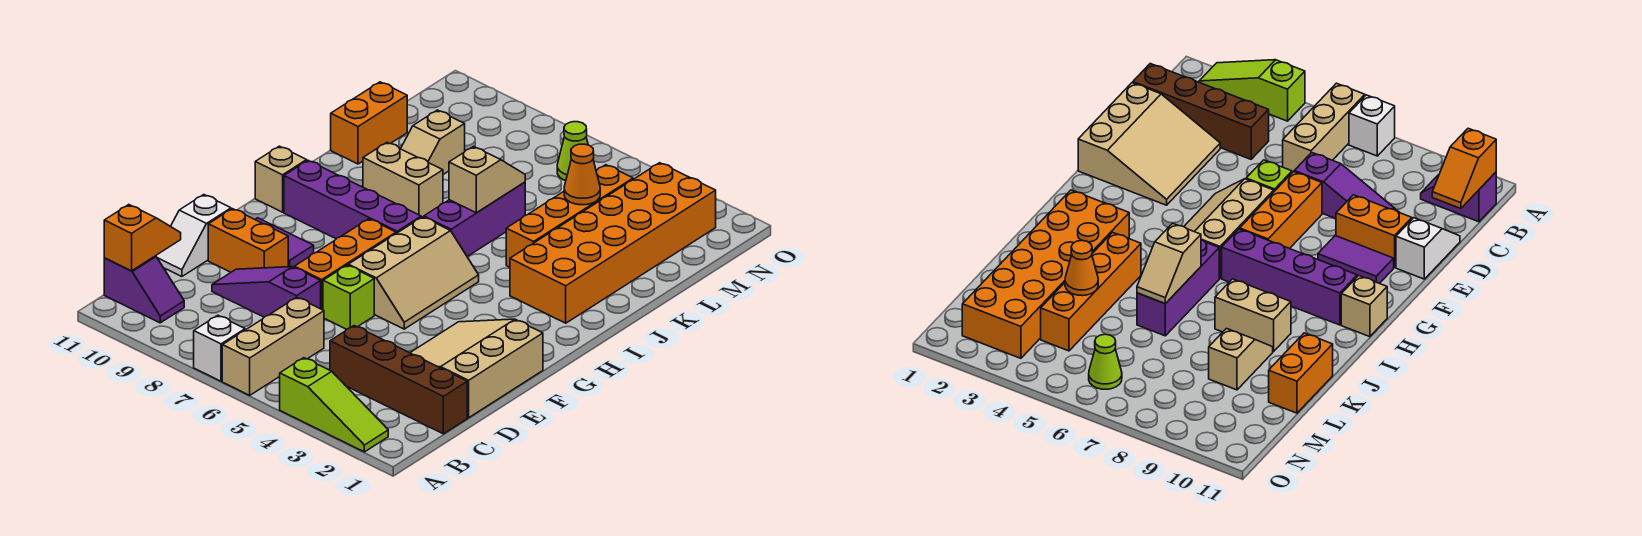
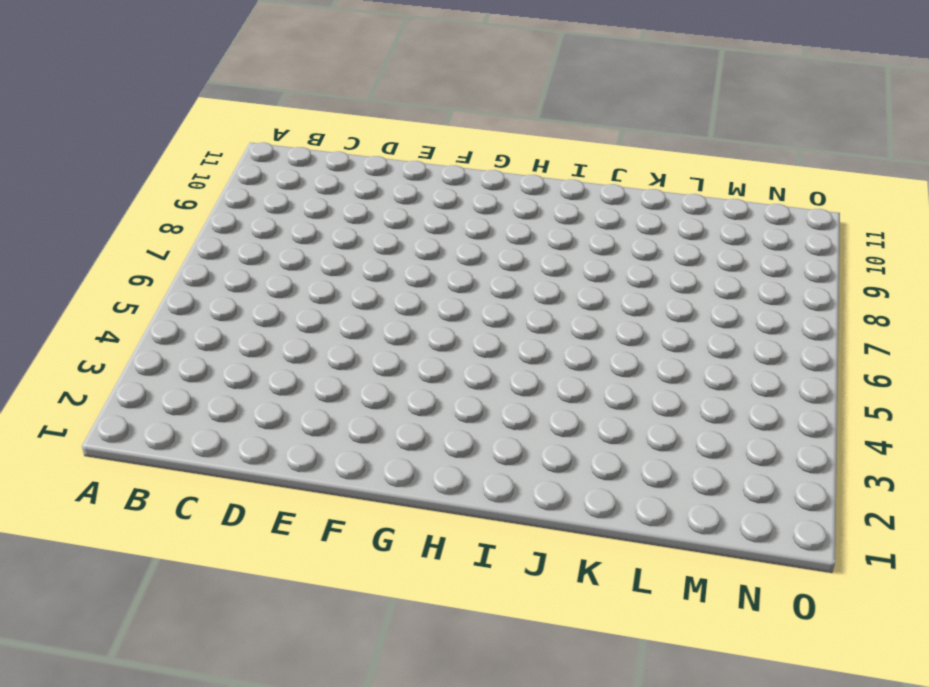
none -> lime 1x3 slope [280,358,388,452]
none -> tan 1x3 brick [222,297,324,395]
none -> white 1x1 brick [194,315,245,381]

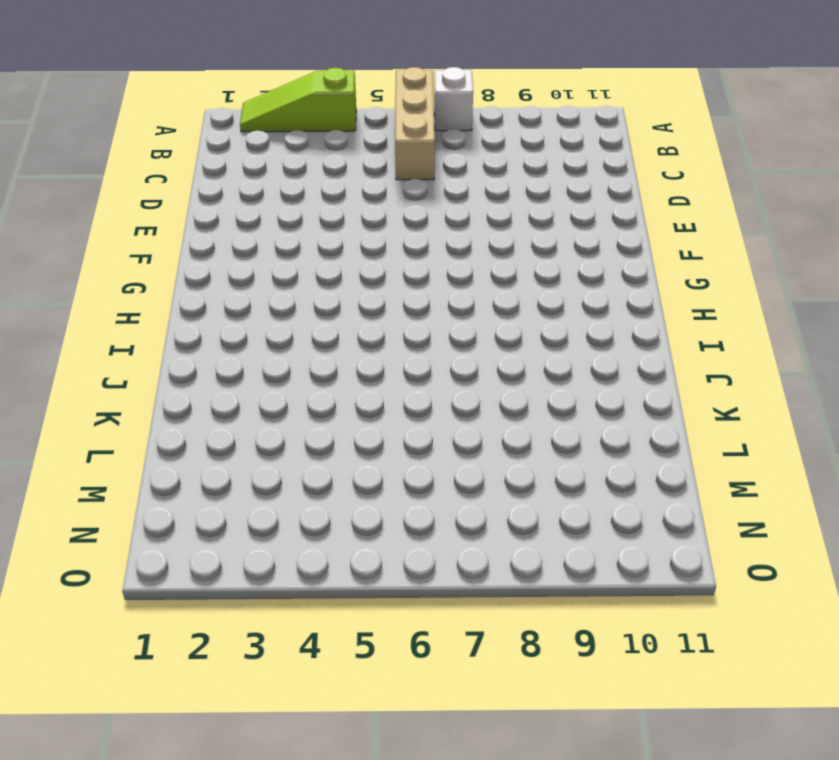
none -> purple 1x2 slope [104,256,184,323]
none -> brown 1x4 brick [330,326,467,434]
none -> tan 3x3 slope [410,319,543,418]

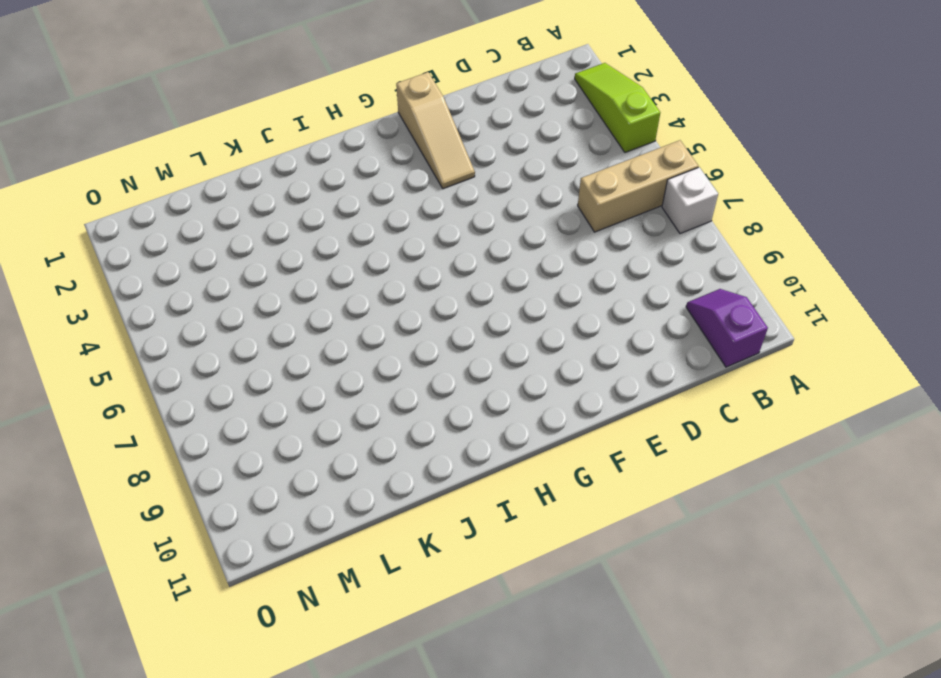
tan 1x3 slope [396,72,475,189] -> tan 3x3 slope [410,319,543,418]
none -> brown 1x4 brick [330,326,467,434]
none -> purple 1x3 slope [212,267,321,317]
none -> white 1x2 slope [156,195,231,277]

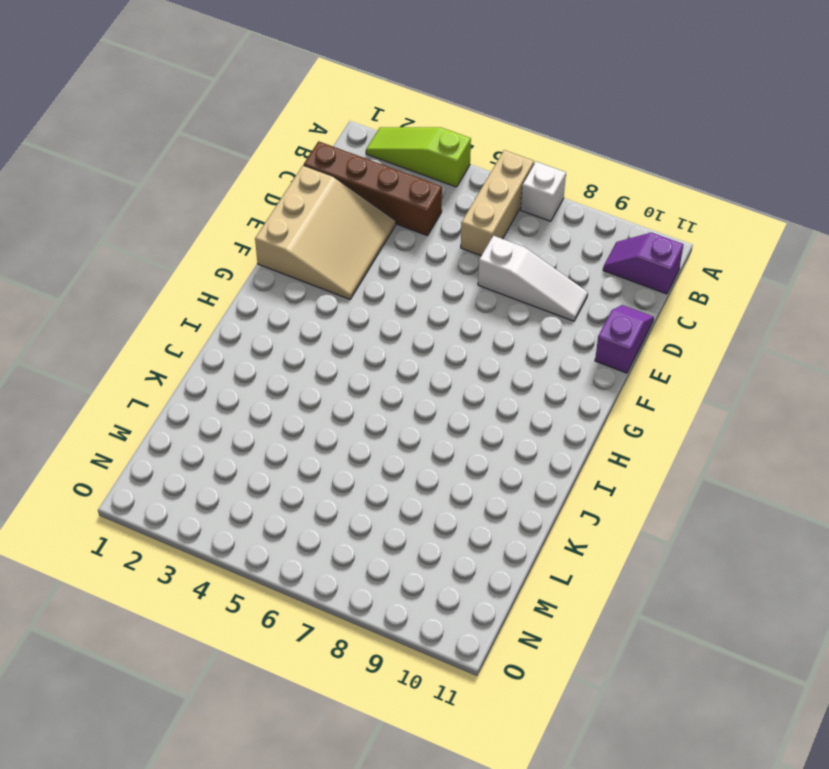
white 1x3 slope [478,236,588,321] -> purple 1x3 slope [212,267,321,317]
purple 1x2 slope [595,305,654,373] -> white 1x2 slope [156,195,231,277]
none -> lime 1x1 brick [323,265,374,329]
none -> orange 1x3 brick [294,219,396,310]
none -> orange 1x2 brick [208,209,288,272]

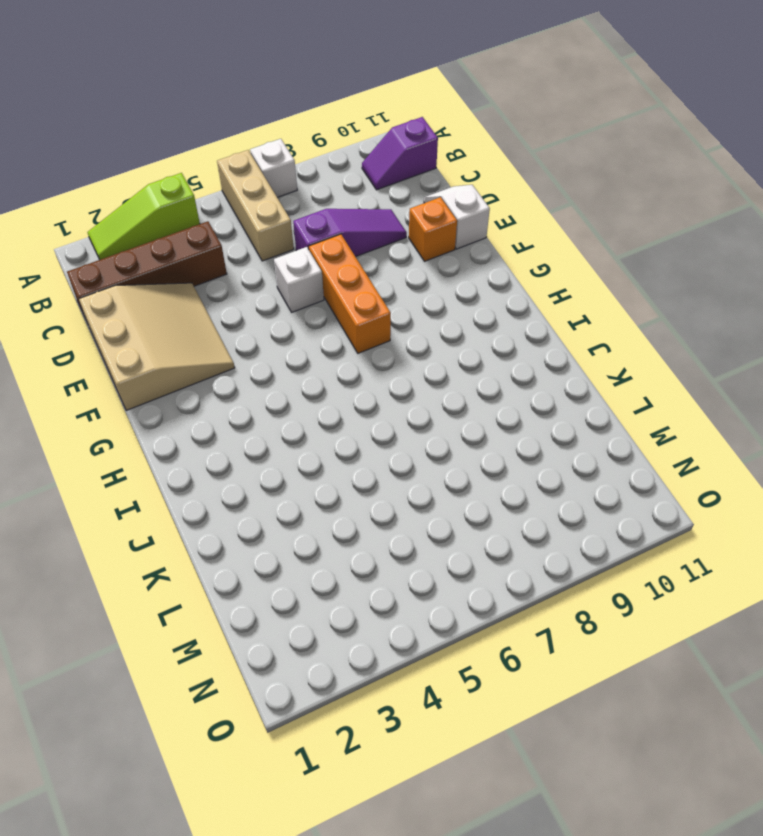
white 1x1 brick [274,247,324,312] -> lime 1x1 brick [323,265,374,329]
orange 1x1 brick [409,197,457,261] -> orange 1x2 brick [208,209,288,272]
none -> tan 2x3 slope [348,217,479,329]
none -> purple 1x2 tile [255,218,314,267]
none -> purple 1x4 brick [284,161,421,238]

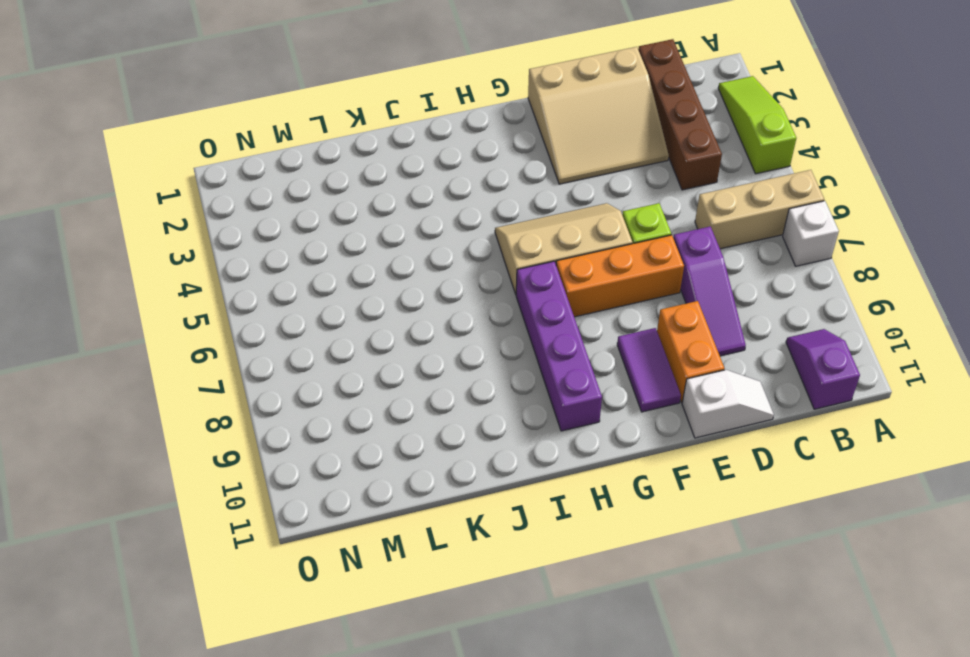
none -> tan 1x1 brick [255,146,307,212]
none -> orange 2x6 brick [510,163,716,323]
none -> purple 1x3 brick [424,182,525,256]

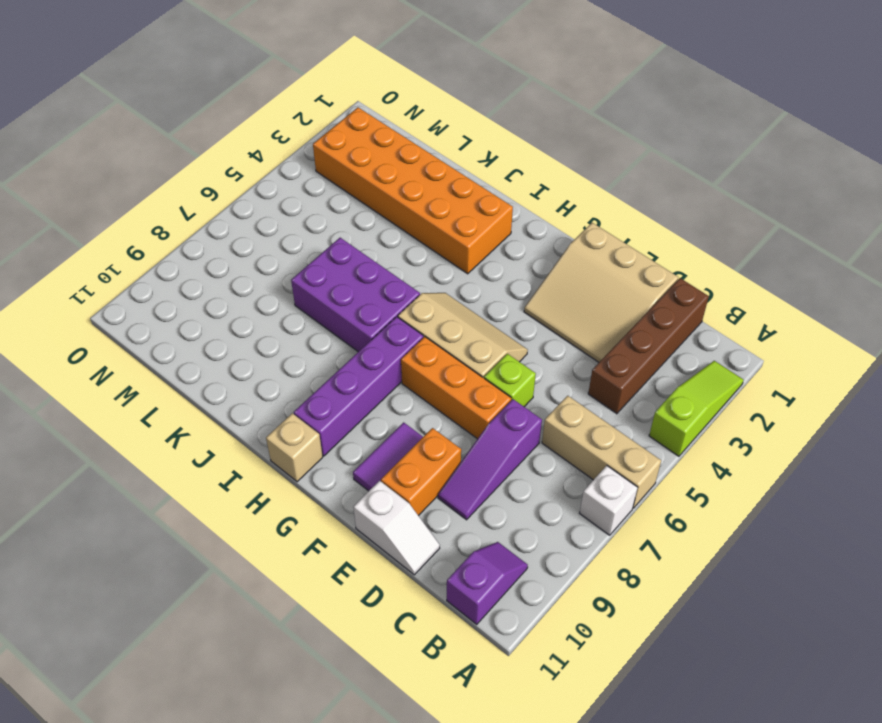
purple 2x3 brick [291,238,420,352] -> purple 1x3 brick [424,182,525,256]
none -> orange 1x4 brick [506,165,633,267]
none -> tan 1x2 brick [363,143,443,217]
none -> tan 1x2 slope [401,110,465,175]

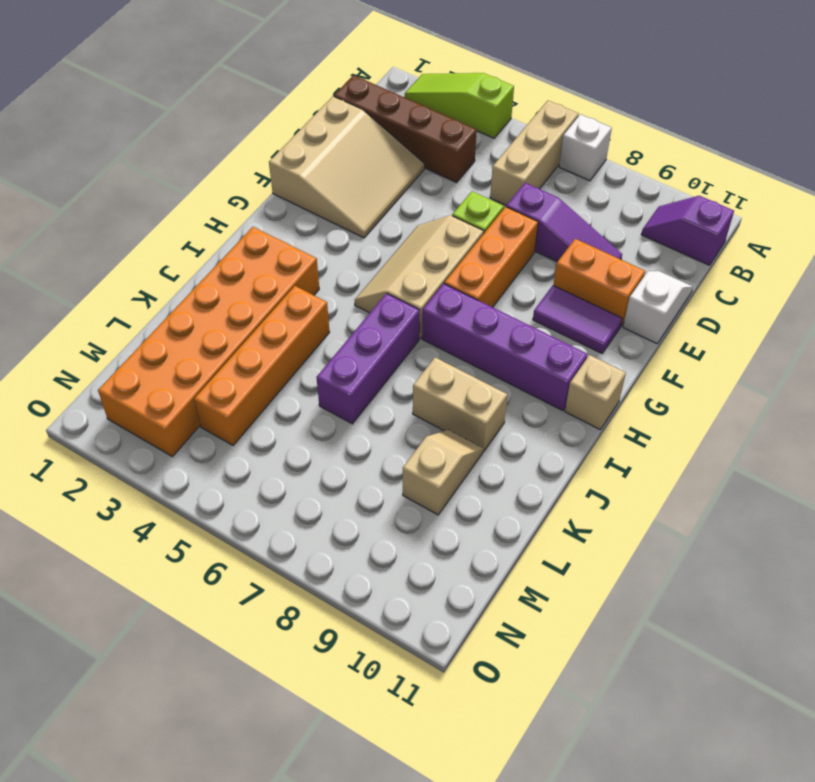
none -> orange 1x2 brick [331,82,407,164]
none -> lime 1x1 cone [557,122,588,181]
none -> orange 1x2 slope [104,205,181,271]

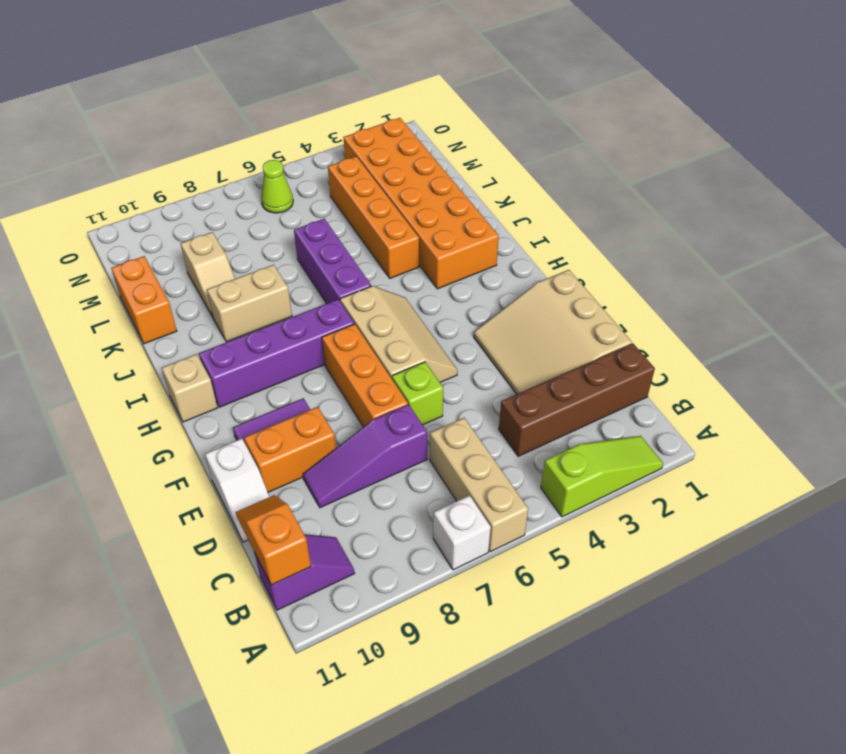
none -> tan 1x2 slope [449,146,525,213]
none -> orange 1x1 cone [564,144,600,205]

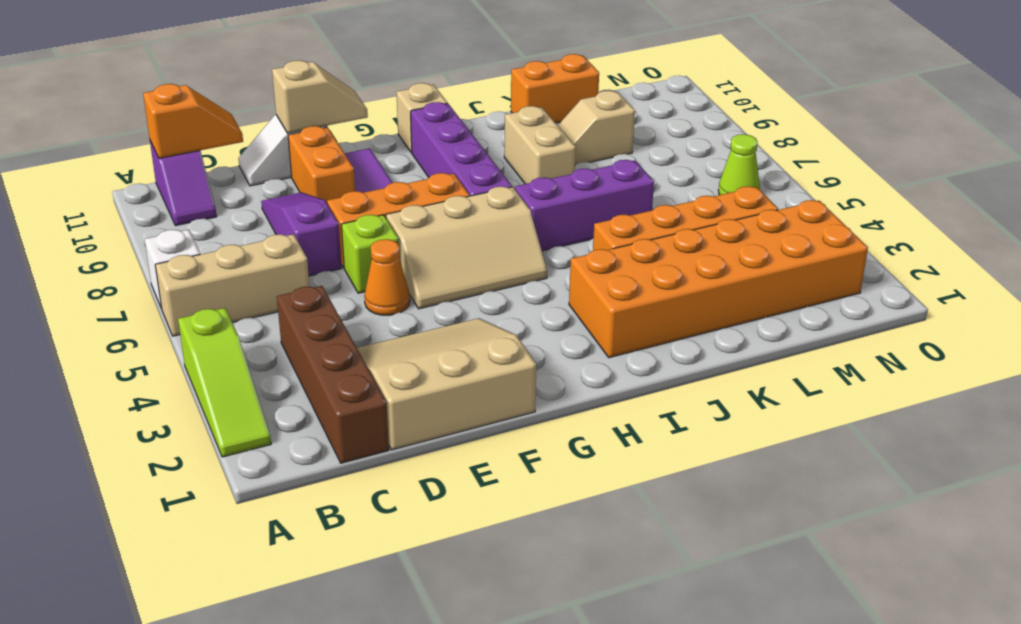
orange 1x1 cone [364,239,410,315] -> orange 1x1 cone moved to [564,144,600,205]
tan 1x2 slope [272,60,368,133] -> tan 1x2 slope moved to [449,146,525,213]

